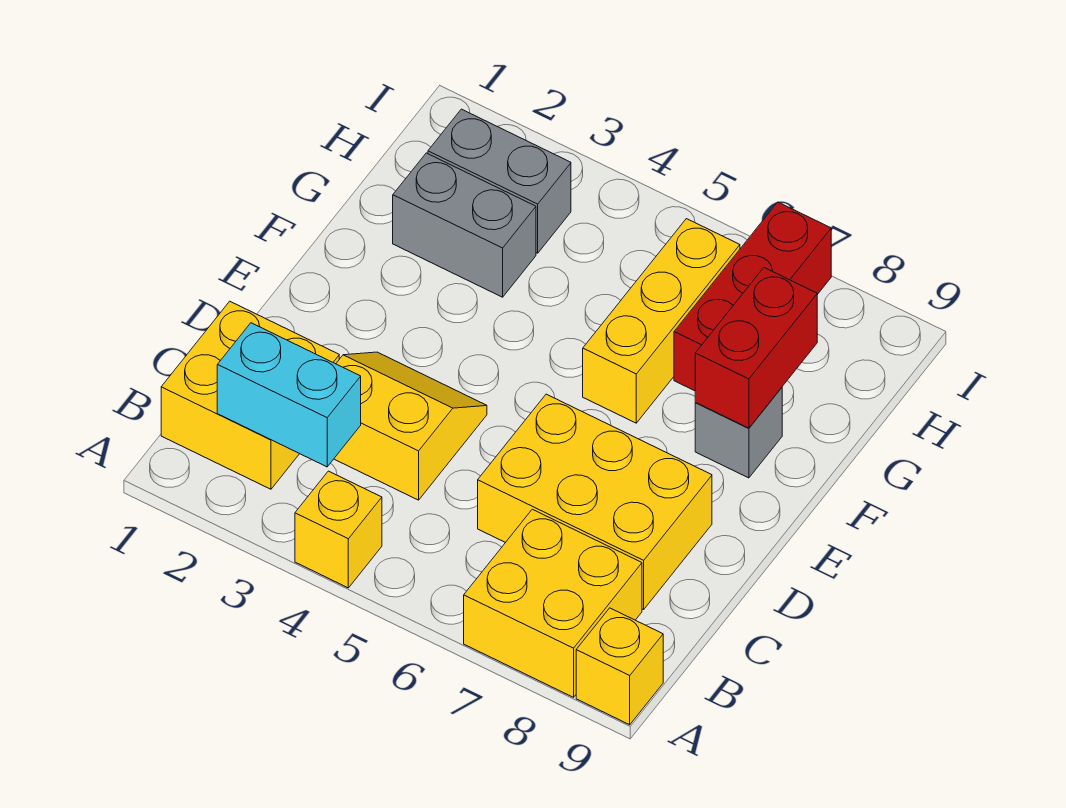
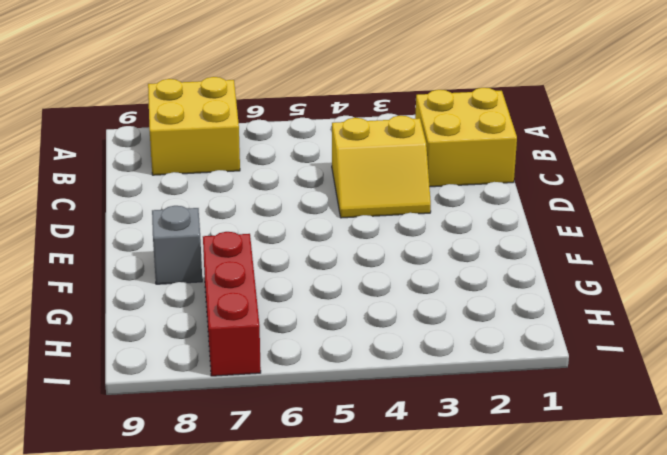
none -> yellow 1x1 brick [295,471,382,588]
none -> yellow 1x1 brick [576,608,663,725]
none -> yellow 2x3 brick [478,394,712,610]

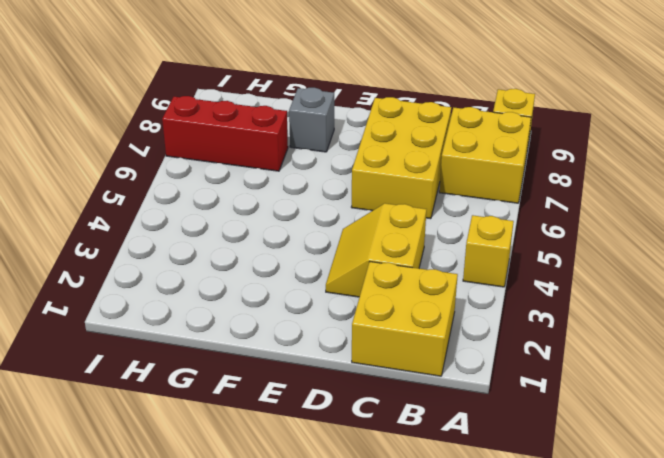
none -> yellow 1x3 brick [583,219,740,423]
none -> grey 1x2 brick [393,153,536,297]
none -> grey 1x2 brick [428,109,571,253]

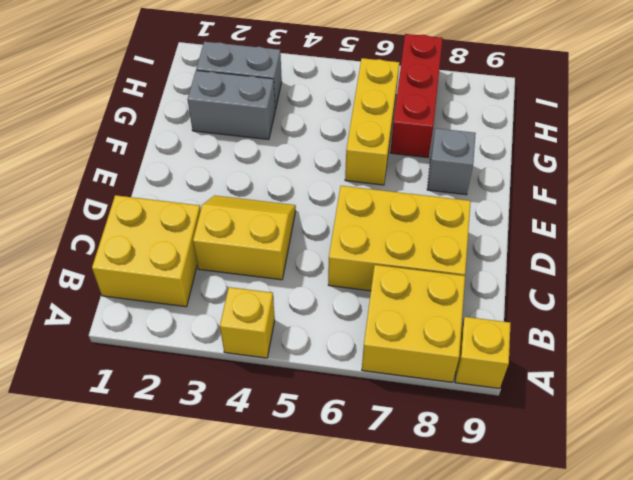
none -> cyan 1x2 brick [217,323,361,467]
none -> red 1x2 brick [695,268,817,428]

